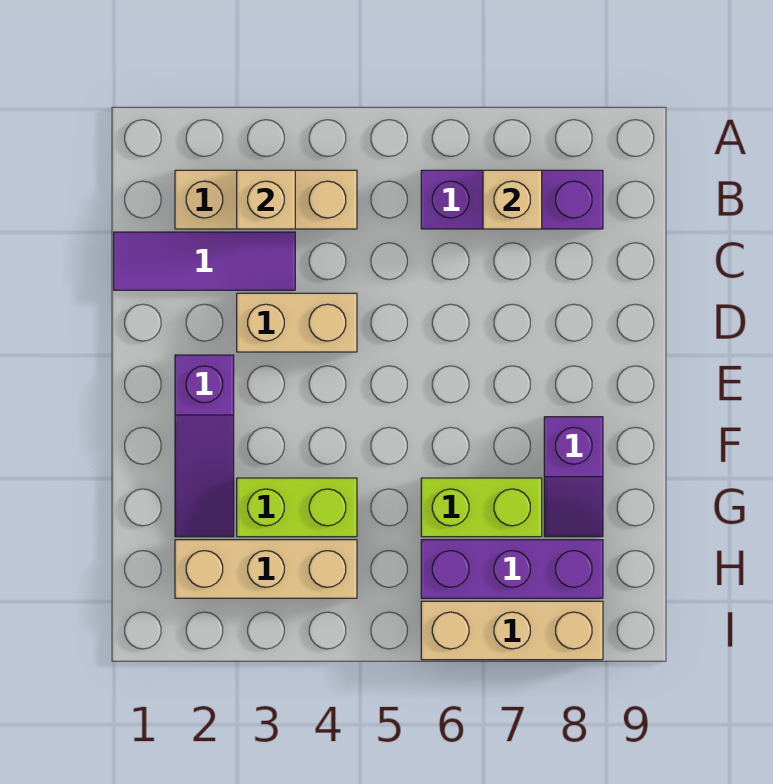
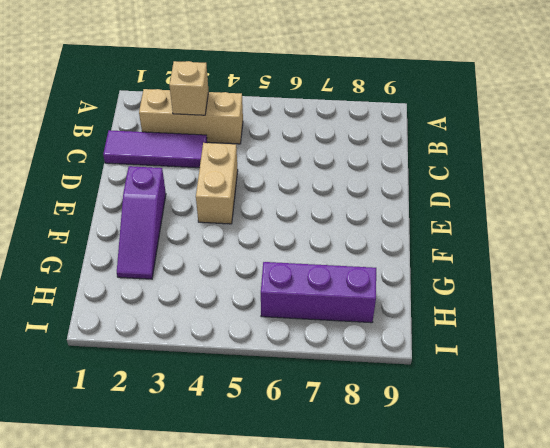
tan 1x2 brick [196,143,238,224] -> tan 1x2 brick turned to [237,293,357,352]
none -> purple 1x3 brick [421,170,603,229]
none -> purple 1x2 slope [544,417,603,537]
none -> lime 1x2 brick [237,478,357,537]

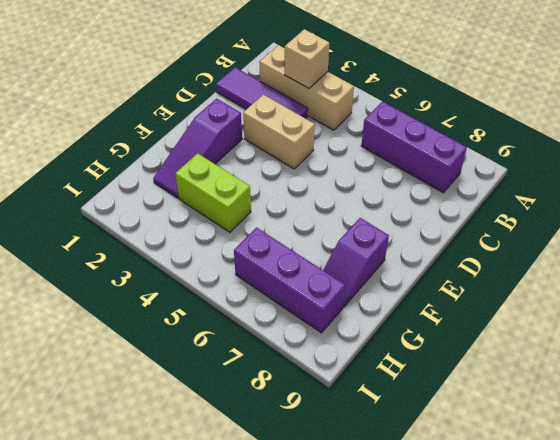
none -> lime 1x2 brick [421,478,542,537]
none -> tan 1x3 brick [175,540,357,598]
none -> tan 1x3 brick [421,601,603,660]

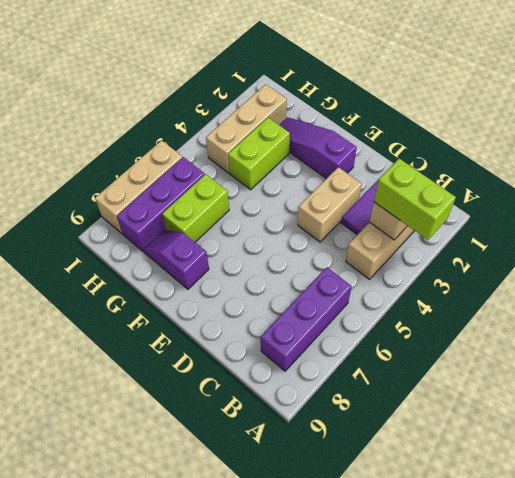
lime 1x2 brick [374,159,456,240] -> none
none -> tan 1x1 brick [483,170,542,229]

